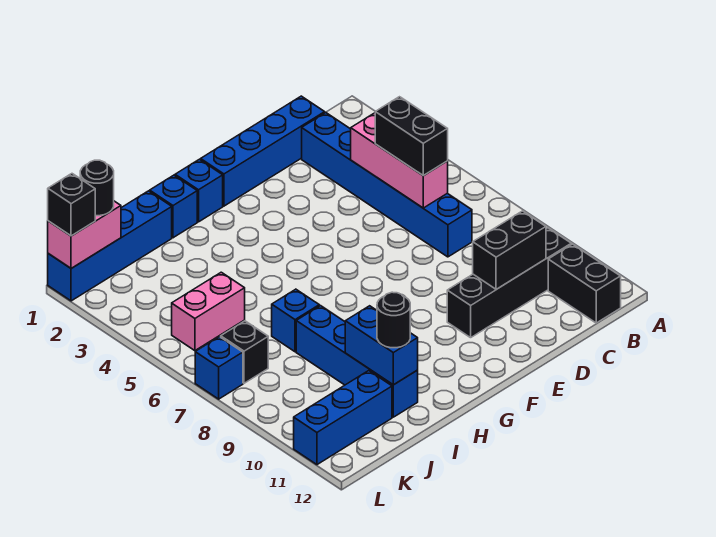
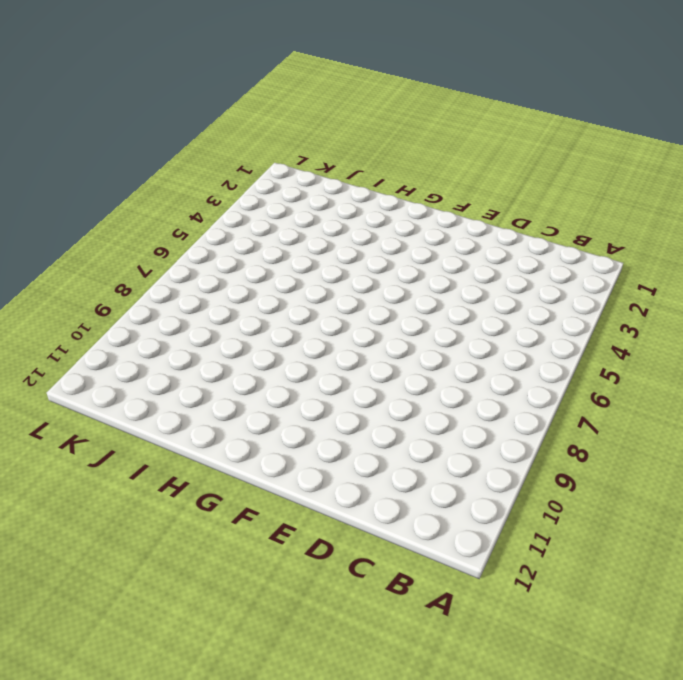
none -> black 1x4 brick [447,228,571,338]
none -> black 1x2 brick [548,244,621,323]
none -> blue 1x4 brick [201,96,325,206]

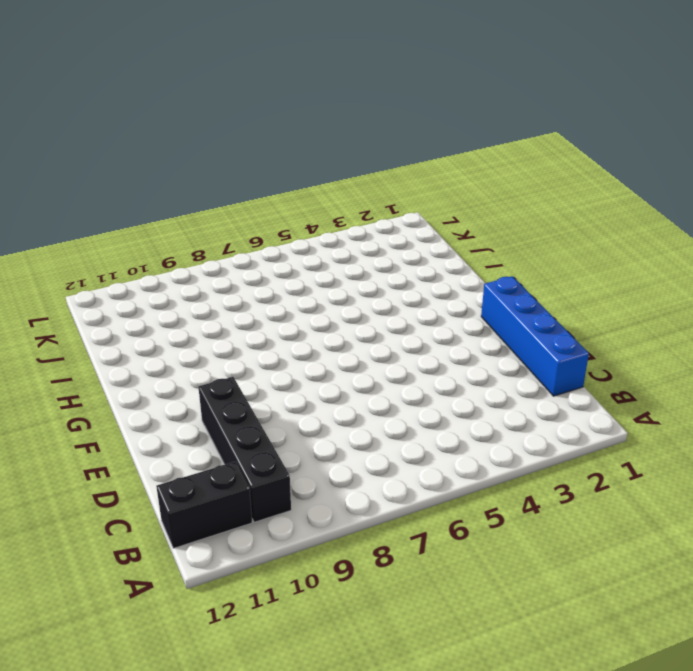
none -> blue 1x6 brick [302,113,472,257]
none -> blue 1x1 brick [175,159,223,222]
none -> blue 1x1 brick [150,175,197,238]

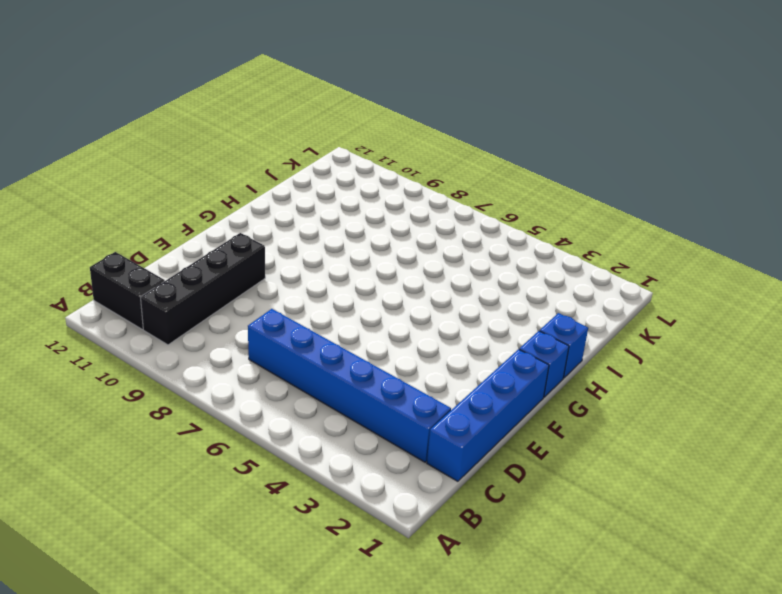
none -> blue 1x4 brick [48,191,172,301]
none -> blue 1x1 brick [272,289,319,352]
none -> blue 1x4 brick [296,306,418,417]

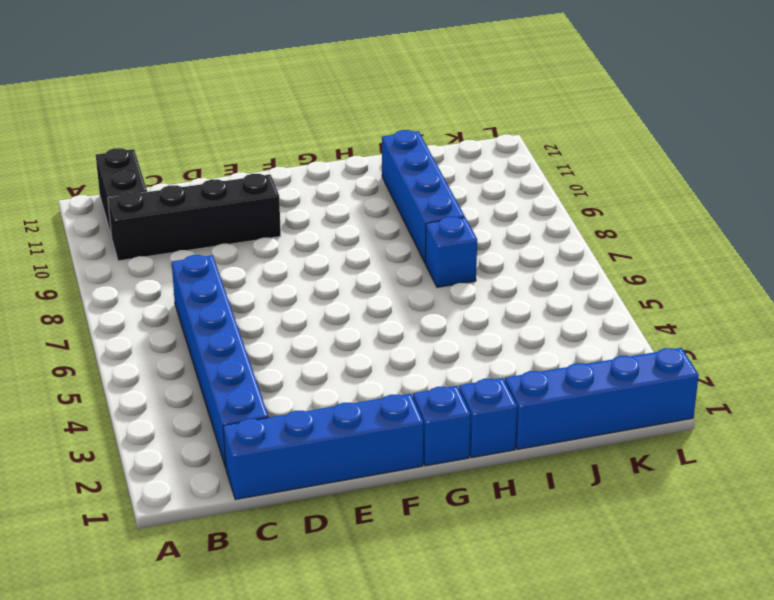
none -> pink 1x2 brick [172,272,245,351]
none -> blue 1x3 brick [294,371,392,465]
none -> black 1x1 brick [221,321,268,383]

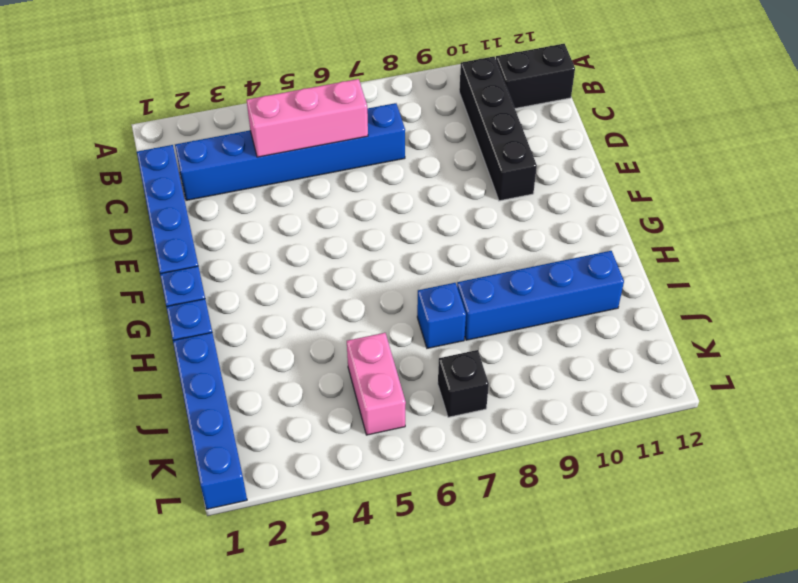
none -> blue 1x3 brick [294,371,392,465]
none -> blue 1x1 brick [195,337,243,399]
none -> black 1x2 brick [473,211,546,289]

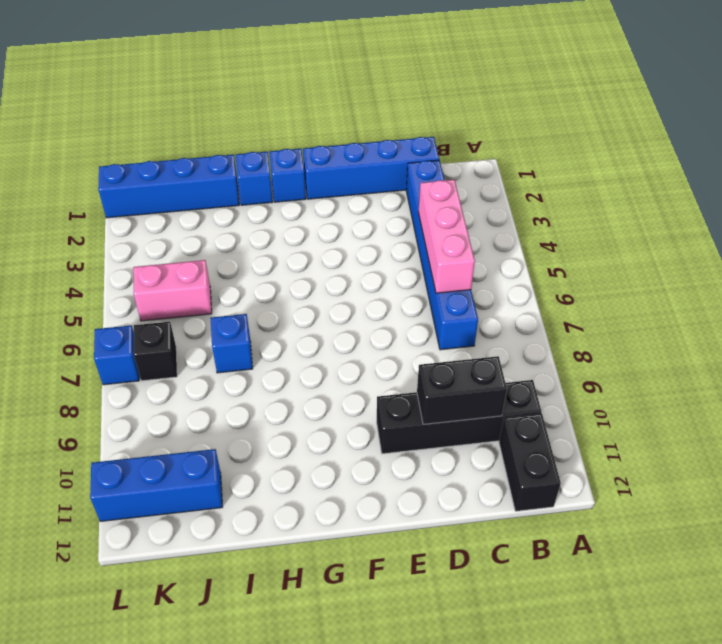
none -> blue 1x4 brick [296,306,418,417]
none -> blue 1x2 brick [345,306,418,385]
none -> pink 1x2 brick [48,201,121,268]

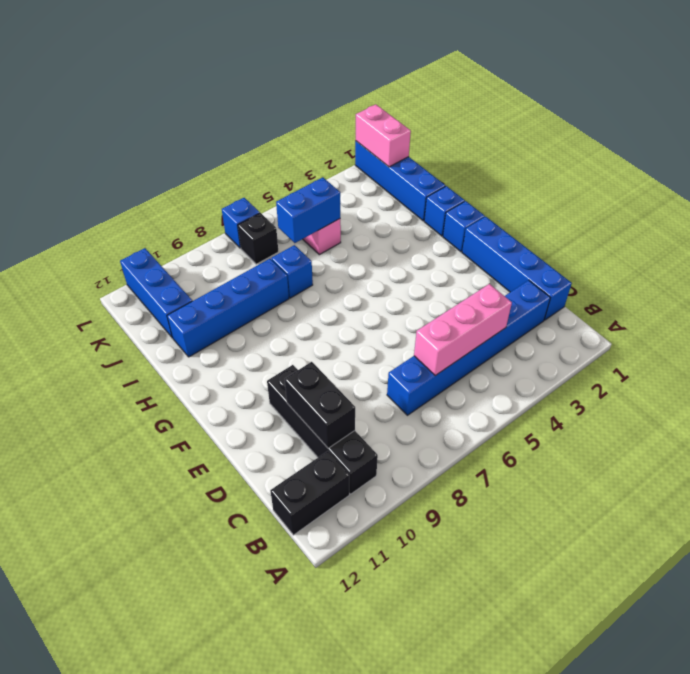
blue 1x2 brick [276,177,340,243] -> blue 1x2 brick moved to [345,306,418,385]
none -> black 1x2 brick [375,97,448,176]
none -> black 1x1 round brick [377,292,410,348]
none -> black 1x1 round brick [80,160,114,216]

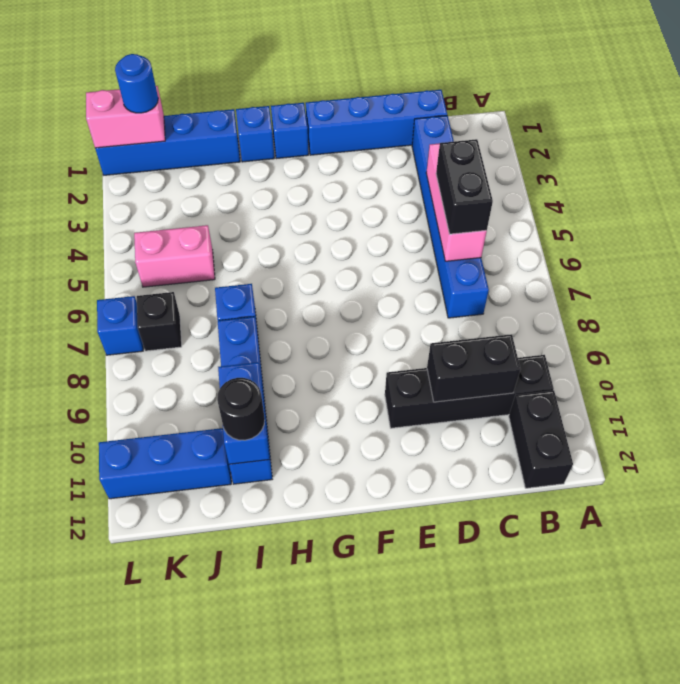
blue 1x1 round brick [115,54,158,113] -> black 1x1 round brick [80,160,114,216]
none -> black 1x1 brick [48,174,95,236]

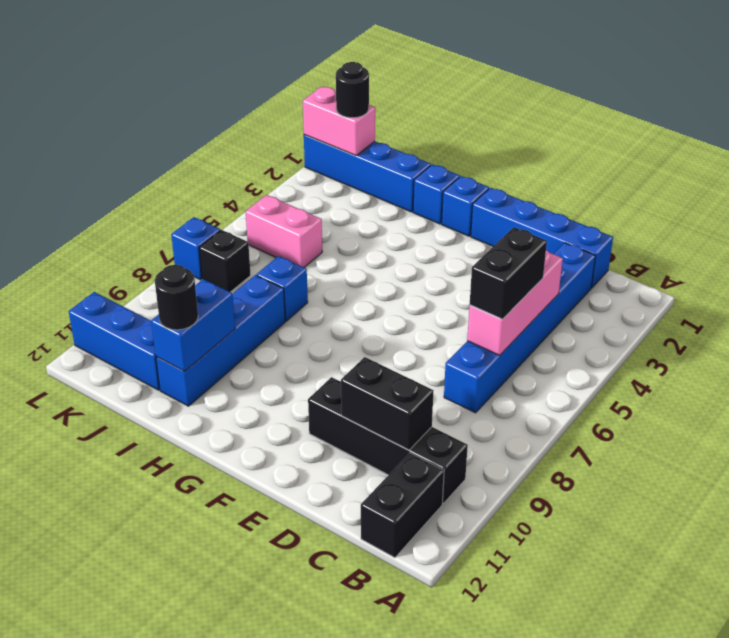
none -> black 1x1 brick [48,174,95,236]

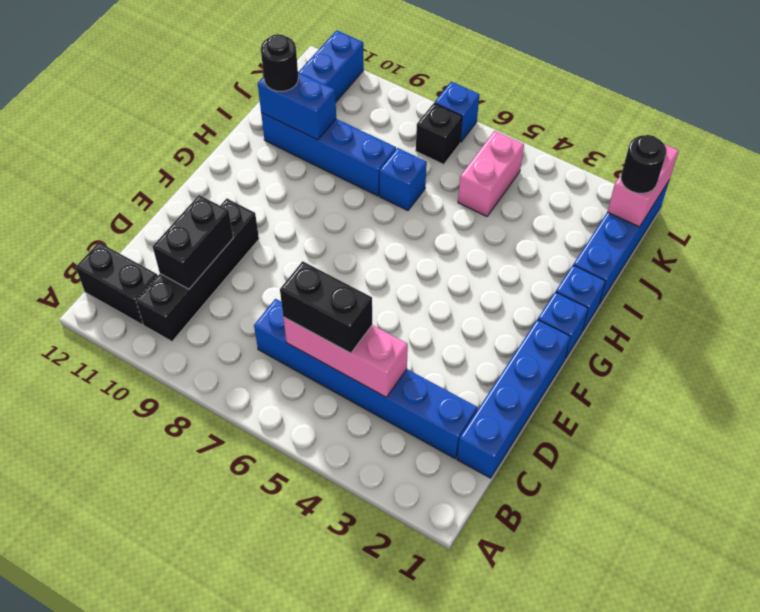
none -> black 1x1 brick [48,174,95,236]

